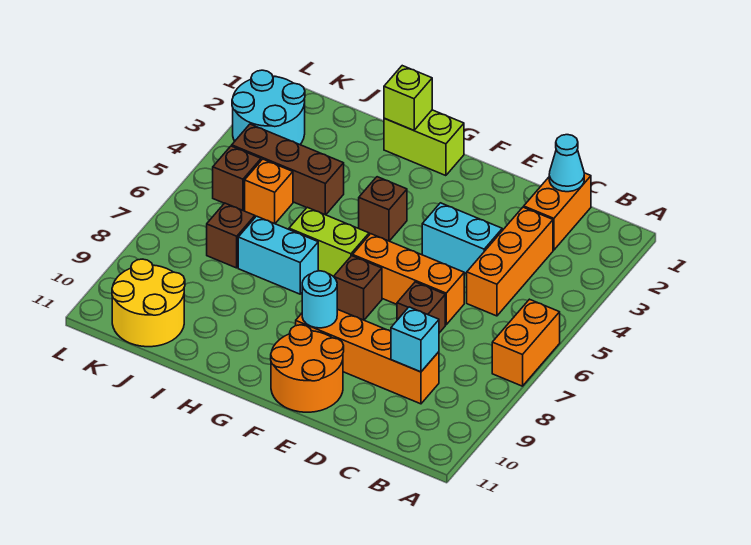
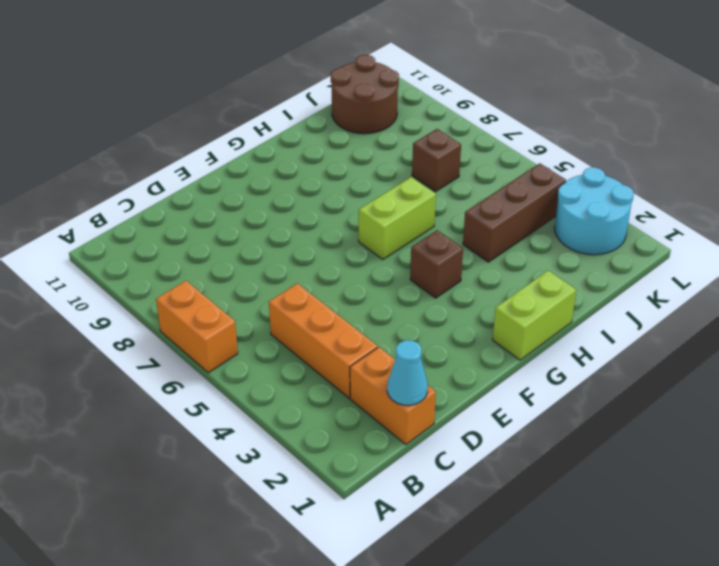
brown 2x2 round brick [331,55,399,134] -> yellow 2x2 round brick [112,259,185,347]
none -> orange 1x4 brick [296,309,439,404]
none -> cyan 1x2 brick [422,203,502,274]
none -> orange 1x3 brick [353,234,464,325]

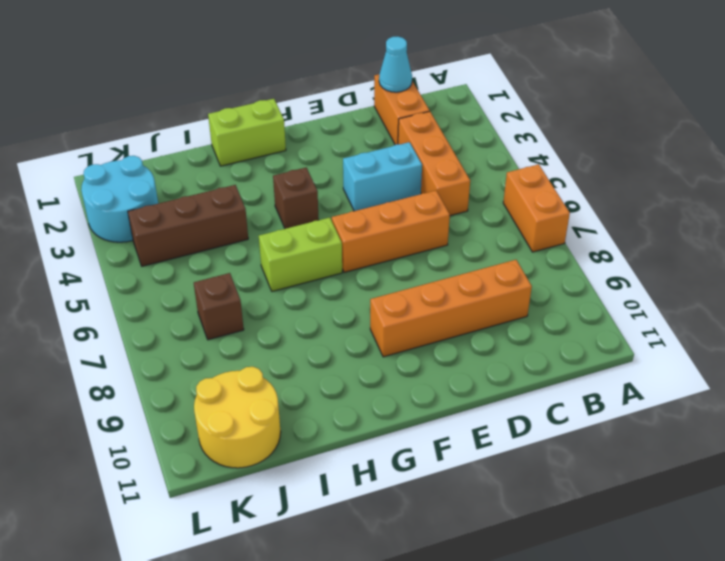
none -> brown 1x1 brick [397,282,445,333]
none -> orange 2x2 round brick [271,325,344,412]
none -> brown 1x1 brick [334,256,382,320]

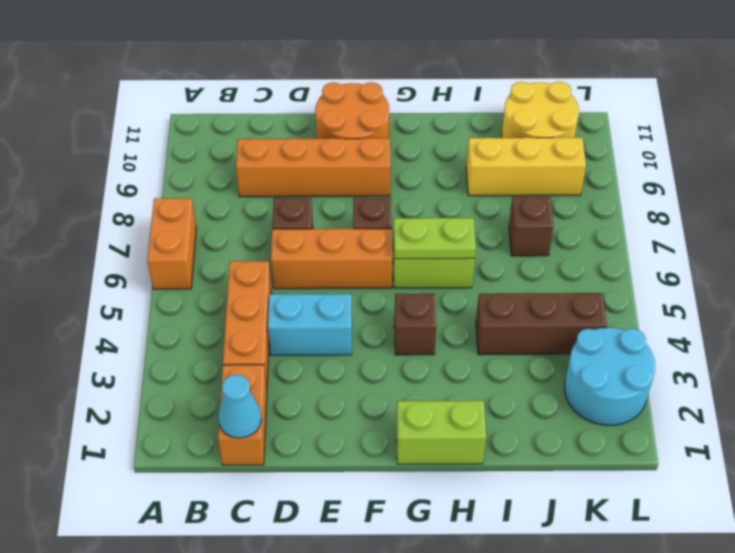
lime 1x2 plate [394,218,476,259] -> none
yellow 1x3 brick [466,137,586,196] -> none
none -> cyan 1x2 brick [238,216,318,294]
none -> orange 1x1 brick [245,159,293,223]
none -> brown 1x1 brick [213,146,261,210]

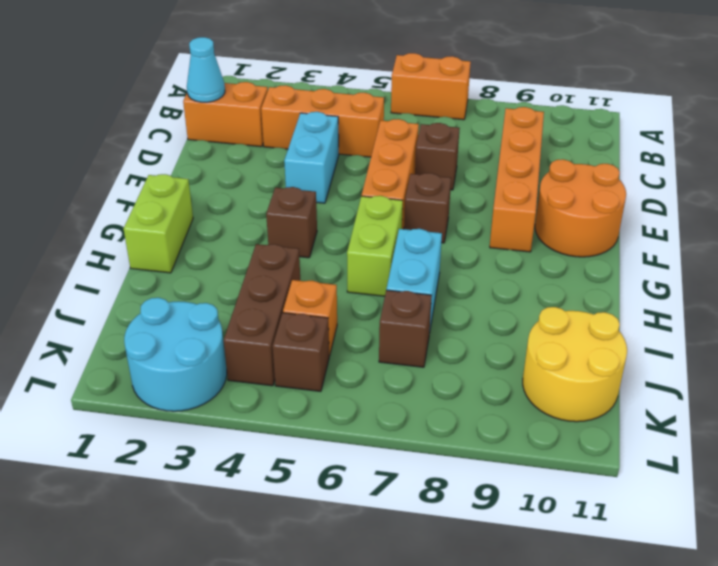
none -> cyan 1x1 brick [391,307,439,372]
none -> cyan 1x1 round brick [302,271,337,328]
none -> lime 1x1 brick [384,66,432,130]

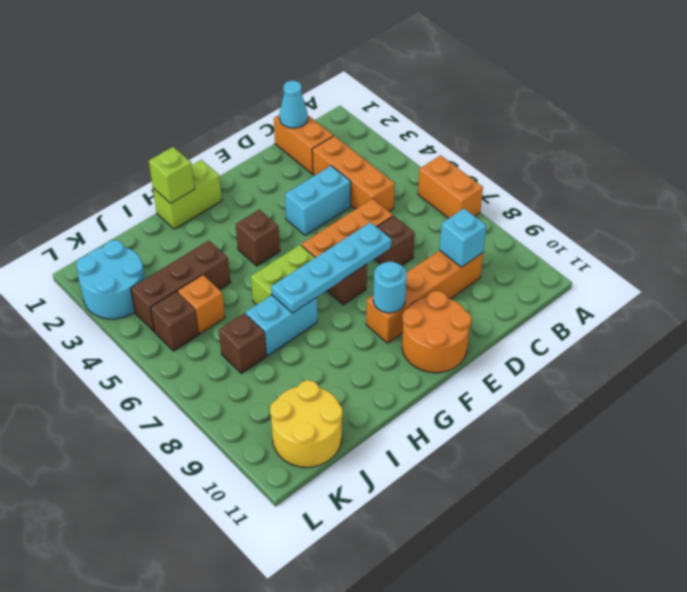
cyan 1x4 plate [271,222,391,313] -> none

